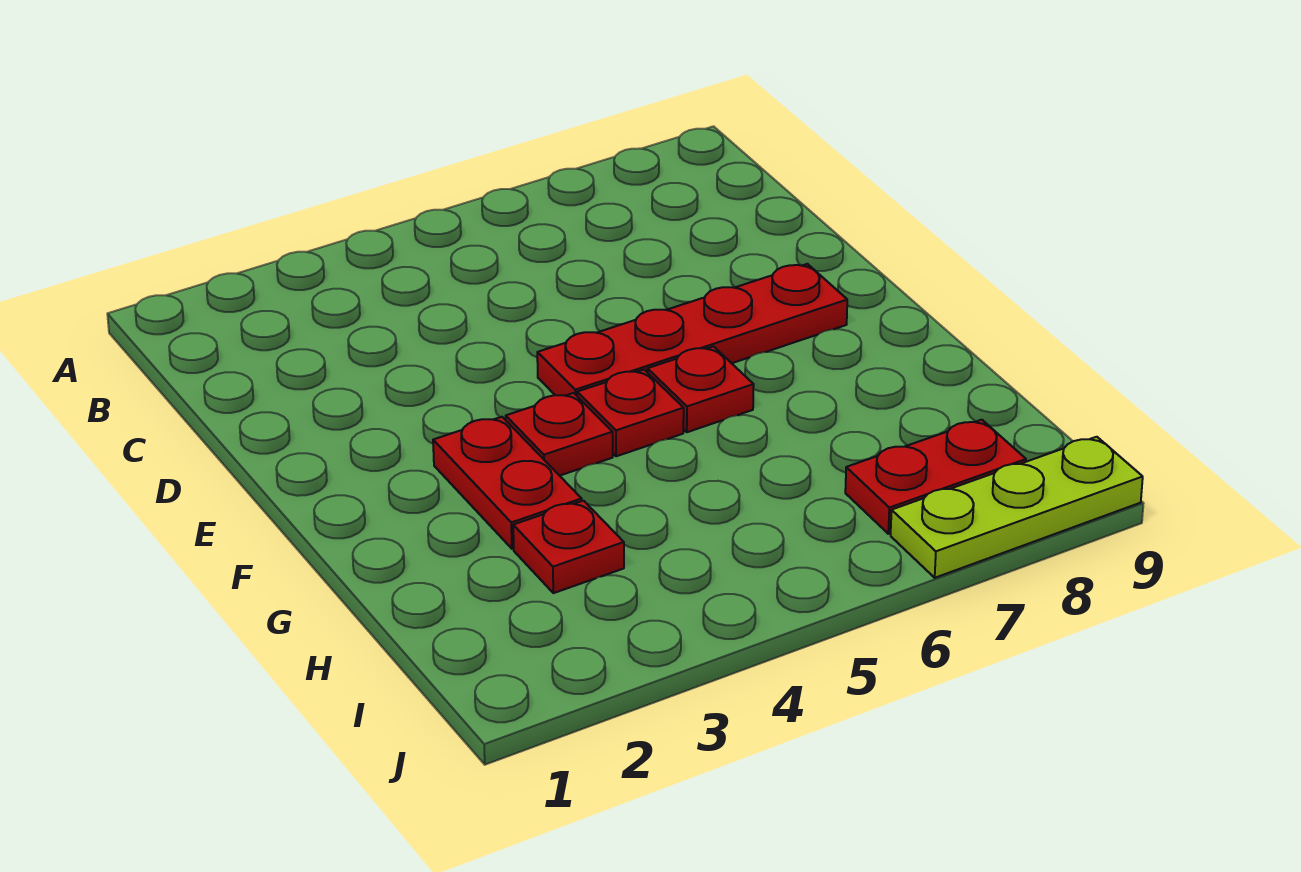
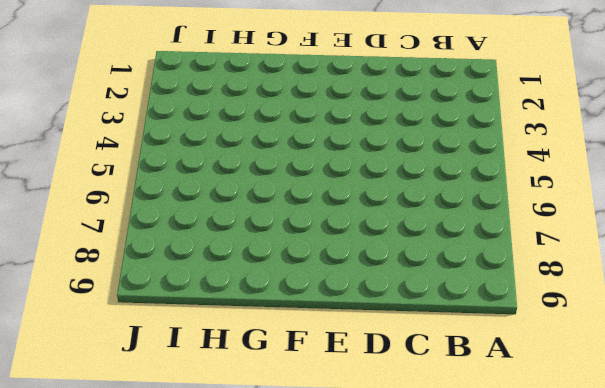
none -> red 1x4 plate [537,264,847,396]
none -> red 1x2 plate [433,417,582,549]

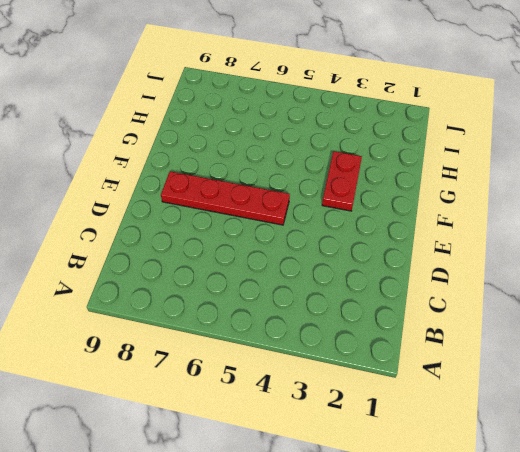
none -> red 1x1 plate [506,393,613,476]
none -> red 1x1 plate [577,370,684,456]

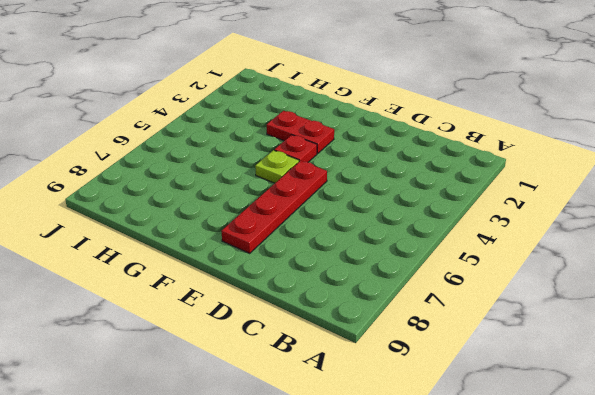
lime 1x1 plate [255,150,299,183] -> red 1x1 plate [577,370,684,456]
none -> red 1x1 plate [648,347,754,432]
none -> red 1x1 plate [513,501,624,593]

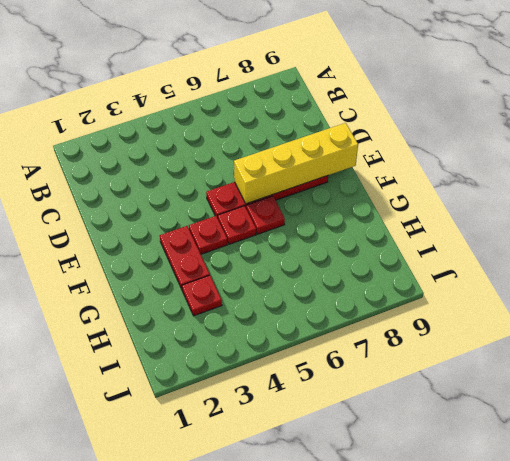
yellow 1x4 brick [234,123,358,204] -> none
none -> red 1x2 plate [845,420,1026,534]
none -> lime 1x3 plate [891,437,1143,578]

